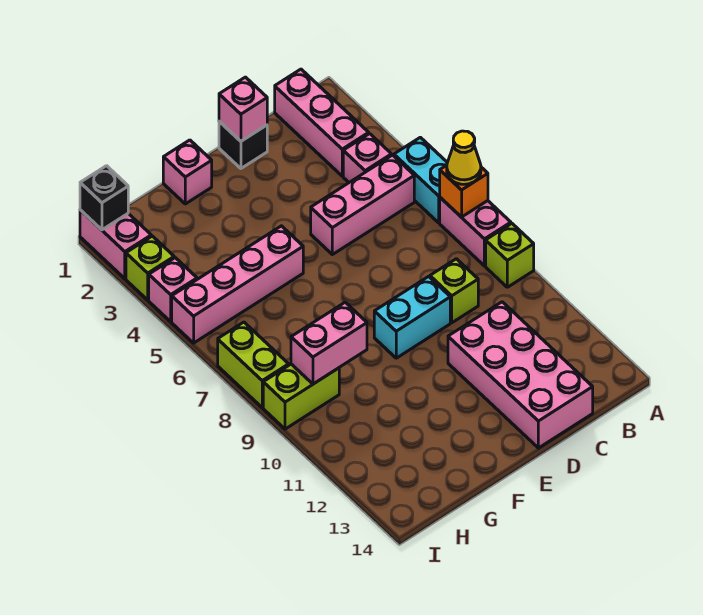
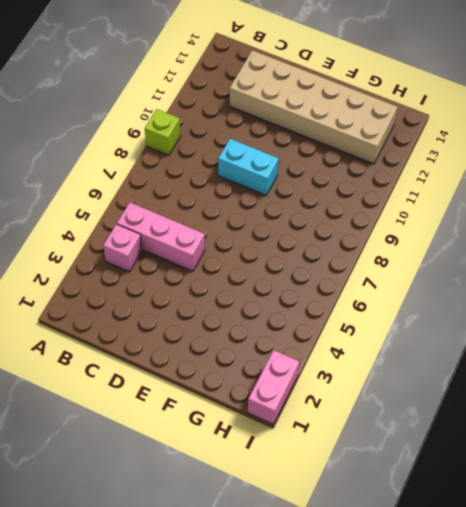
tan 2x6 brick [230,50,398,164] -> pink 2x4 brick [448,302,593,448]
none -> cyan 1x2 brick [394,137,447,223]
none -> pink 1x2 brick [440,198,511,266]
none -> pink 1x3 brick [275,69,369,176]

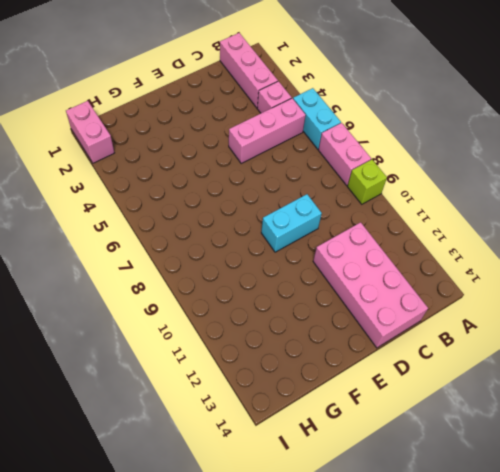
none -> lime 1x1 brick [430,259,478,323]
none -> black 1x1 brick [219,121,267,168]
none -> pink 1x1 brick [163,140,212,204]

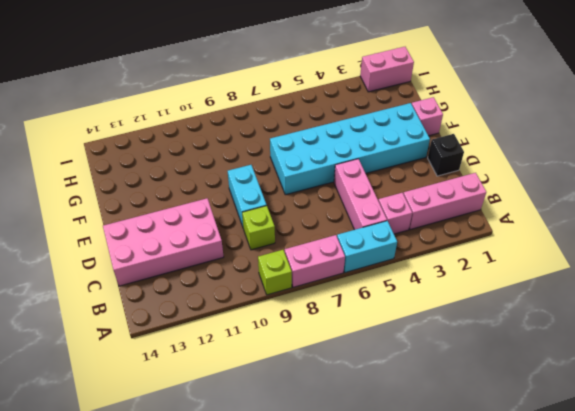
cyan 2x6 brick [270,103,430,195] -> pink 1x4 brick [172,226,303,343]
none -> lime 1x2 brick [263,364,339,429]
none -> lime 1x1 brick [126,236,174,300]
none -> pink 1x1 brick [149,258,197,321]

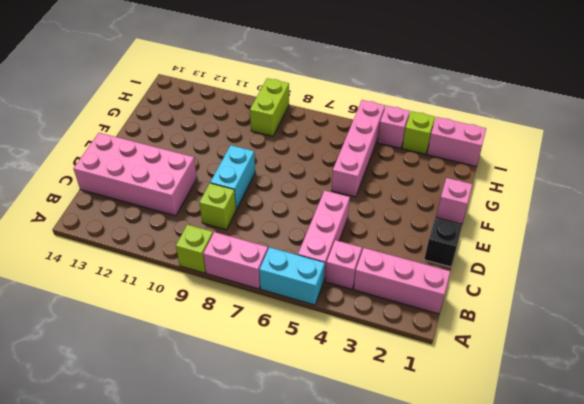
none -> lime 1x2 brick [218,322,289,407]
none -> orange 1x1 brick [440,165,488,217]
none -> pink 1x1 brick [219,77,267,141]

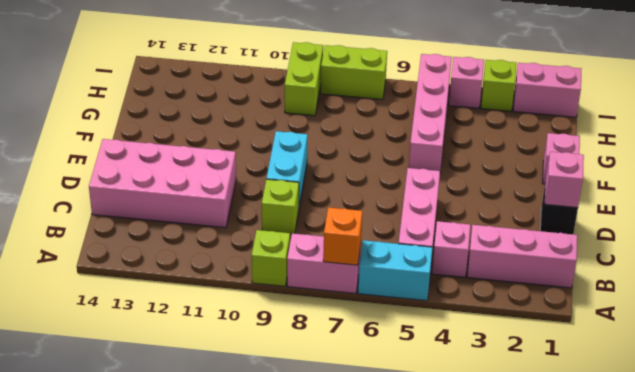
none -> pink 1x2 brick [291,302,367,384]
none -> black 1x1 brick [80,166,128,230]
none -> yellow 1x1 cone [447,131,481,184]

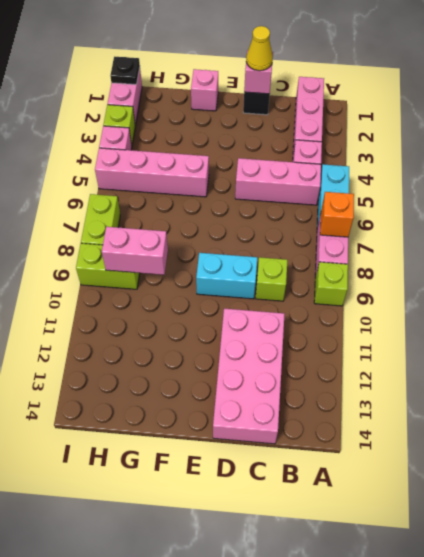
yellow 1x1 cone [246,26,273,71] -> yellow 1x1 cone moved to [447,131,481,184]
black 1x1 plate [110,57,140,85] -> black 1x1 brick [80,166,128,230]

